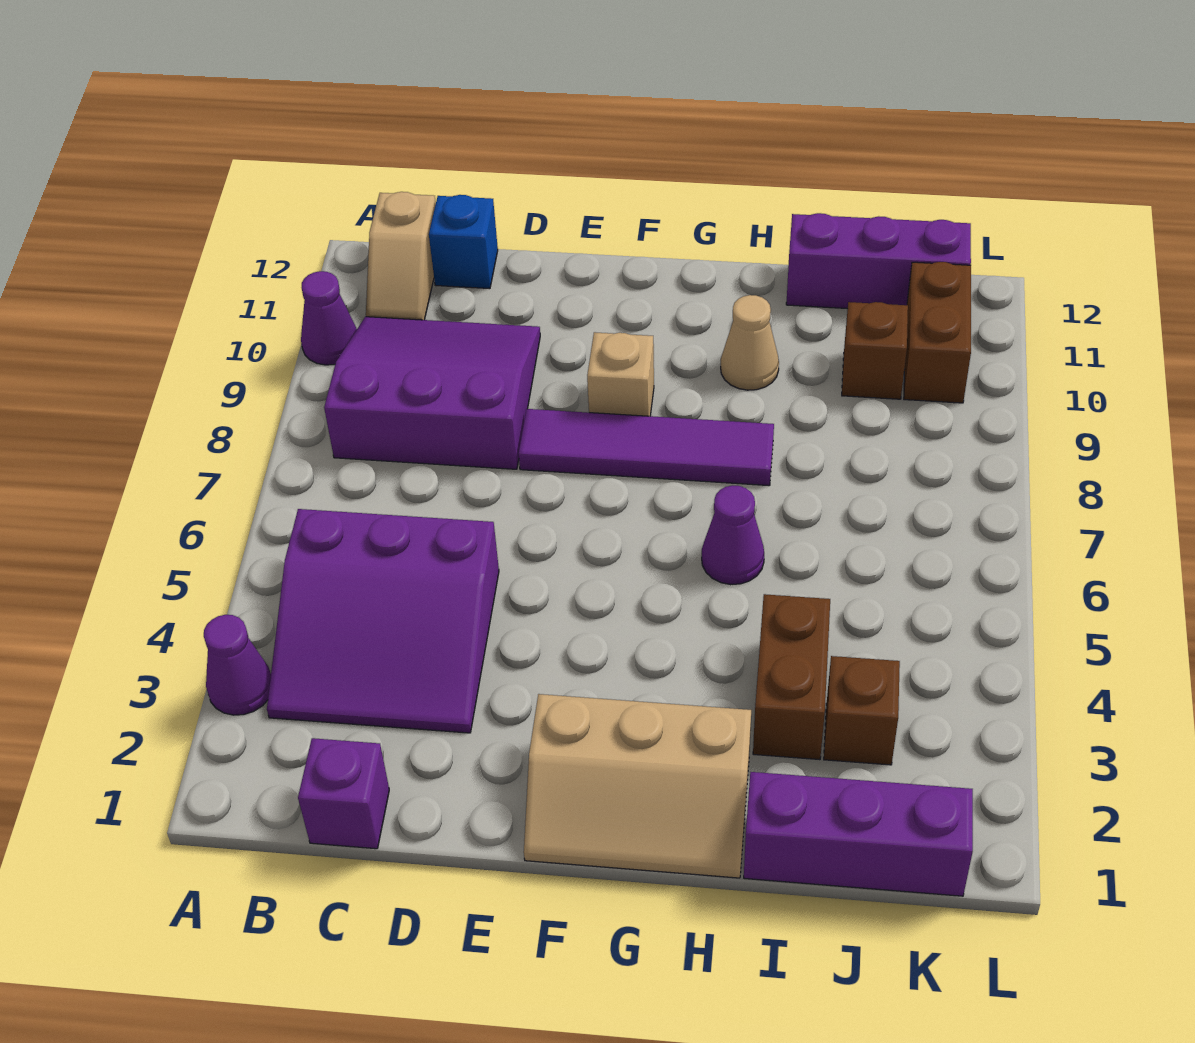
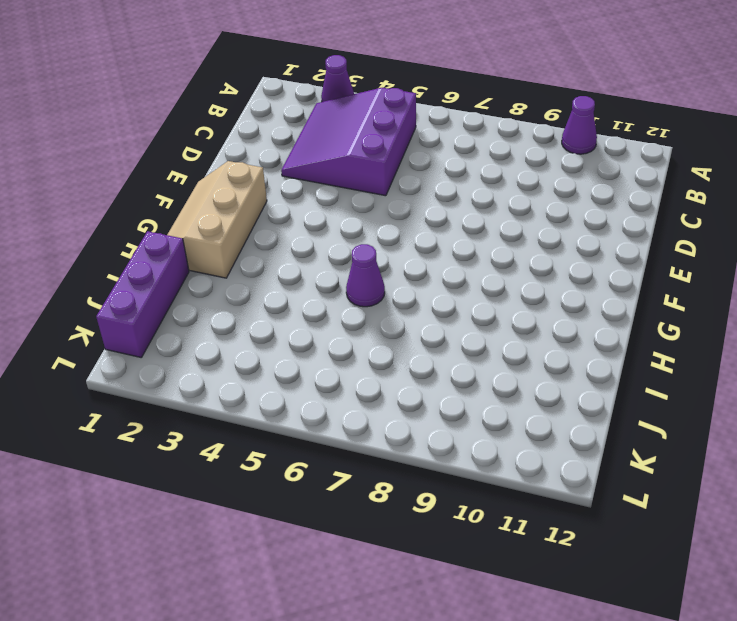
none -> purple 3x3 slope [324,317,540,469]
none -> tan 1x2 slope [366,192,436,320]
none -> purple 1x1 brick [298,738,389,849]

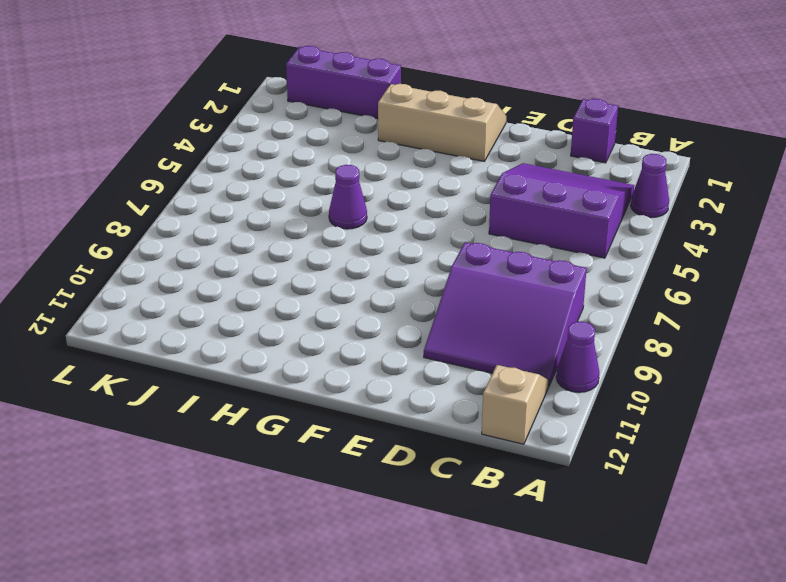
none -> blue 1x1 brick [429,195,498,289]
none -> purple 1x4 tile [519,409,774,486]
none -> tan 1x1 brick [587,332,654,416]

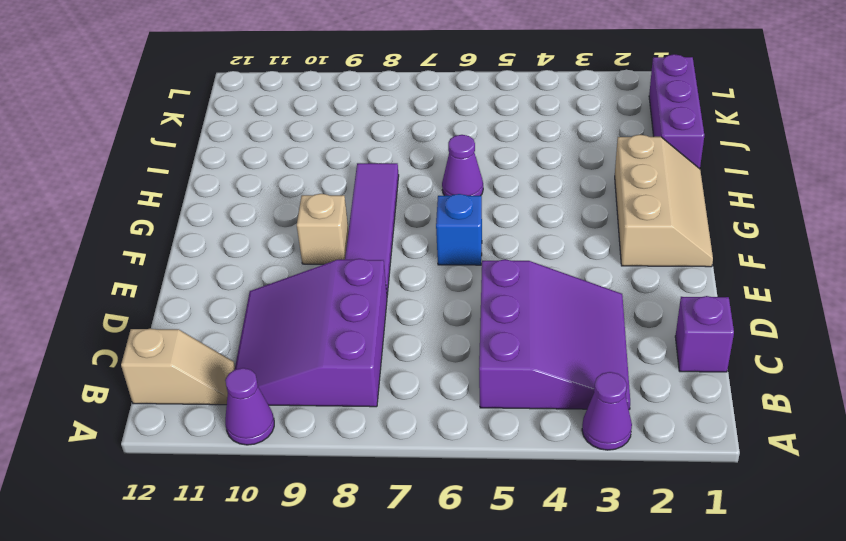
blue 1x1 brick [436,194,482,265] -> blue 1x1 brick moved to [429,195,498,289]
none -> tan 1x1 cone [721,295,779,390]
none -> brown 1x2 brick [753,594,830,760]
none -> purple 1x3 brick [786,213,971,309]

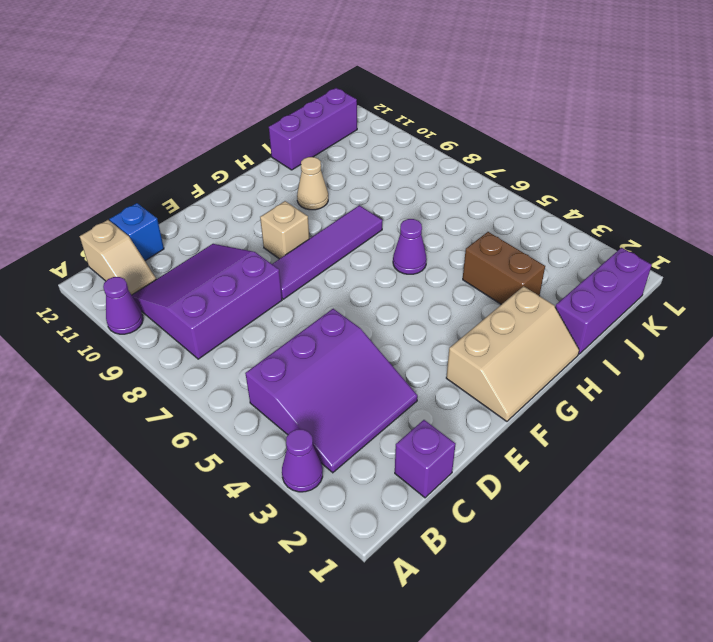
none -> brown 1x1 brick [824,656,900,765]
none -> brown 1x1 brick [842,302,908,399]
none -> brown 1x2 brick [904,262,971,403]

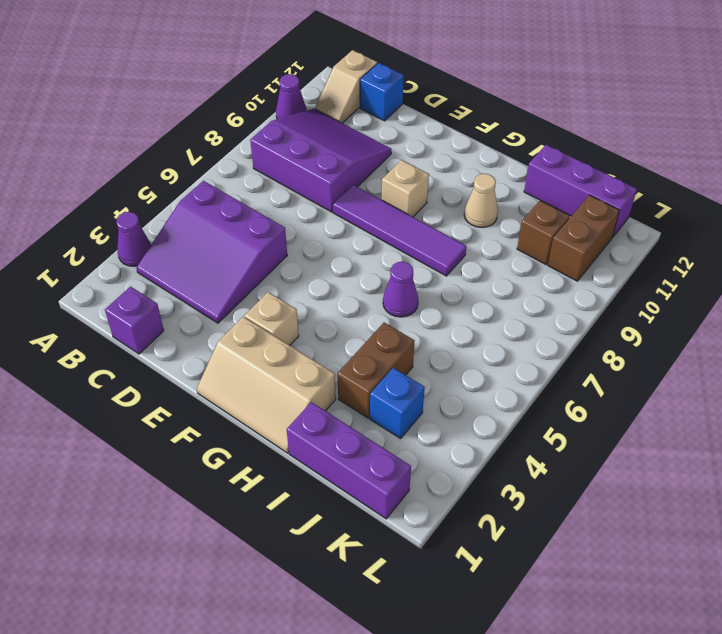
tan 1x1 brick [244,292,299,345] -> none
blue 1x1 brick [370,368,425,438] -> brown 1x1 brick [824,656,900,765]

